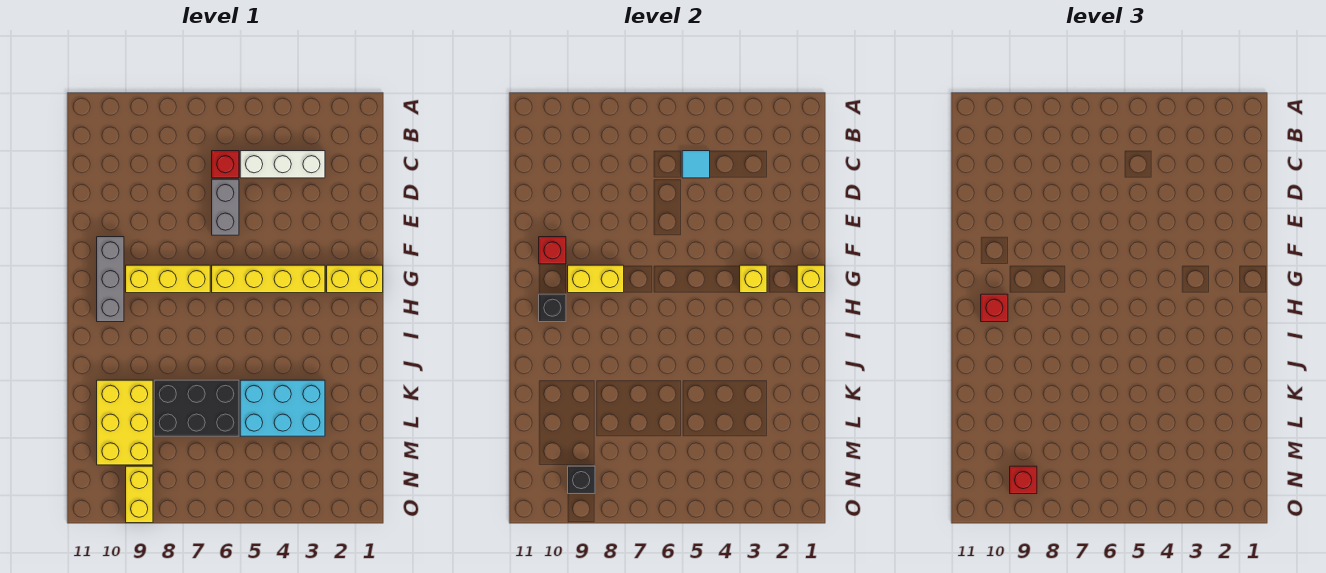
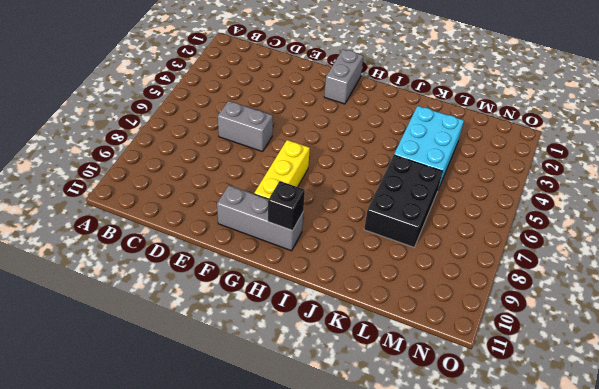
grey 1x2 brick [324,49,363,104] -> yellow 1x2 brick [327,265,383,293]
none -> white 1x3 brick [240,151,325,178]
none -> red 1x1 brick [212,151,239,178]
none -> yellow 1x4 brick [212,265,325,293]

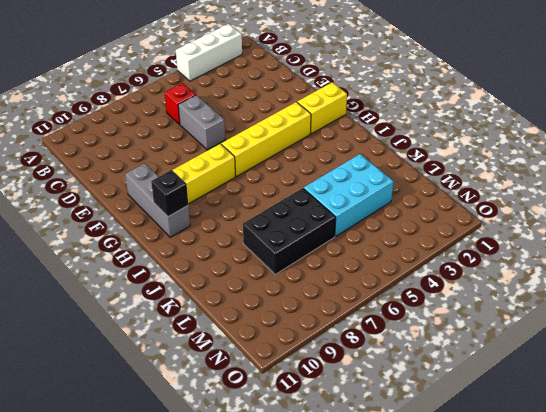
white 1x3 brick [176,24,242,81] -> white 1x3 brick moved to [240,151,325,178]
none -> yellow 2x3 brick [97,380,153,465]
none -> yellow 1x2 brick [126,466,153,523]
none -> cyan 1x1 tile [682,151,710,178]

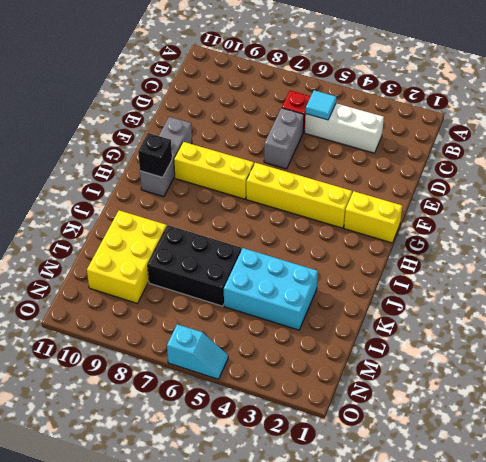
cyan 1x2 slope [167,324,228,379] -> none
none -> yellow 1x2 brick [126,466,153,523]
none -> red 1x1 brick [539,237,566,264]
none -> yellow 1x1 brick [797,265,825,293]

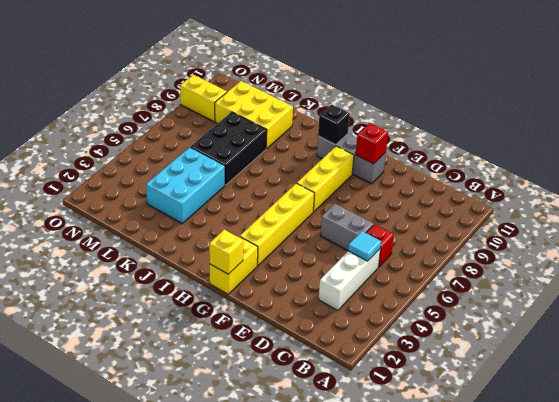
none -> yellow 1x1 brick [740,265,767,293]
none -> yellow 1x2 brick [568,265,624,293]
none -> black 1x1 brick [568,466,595,494]

